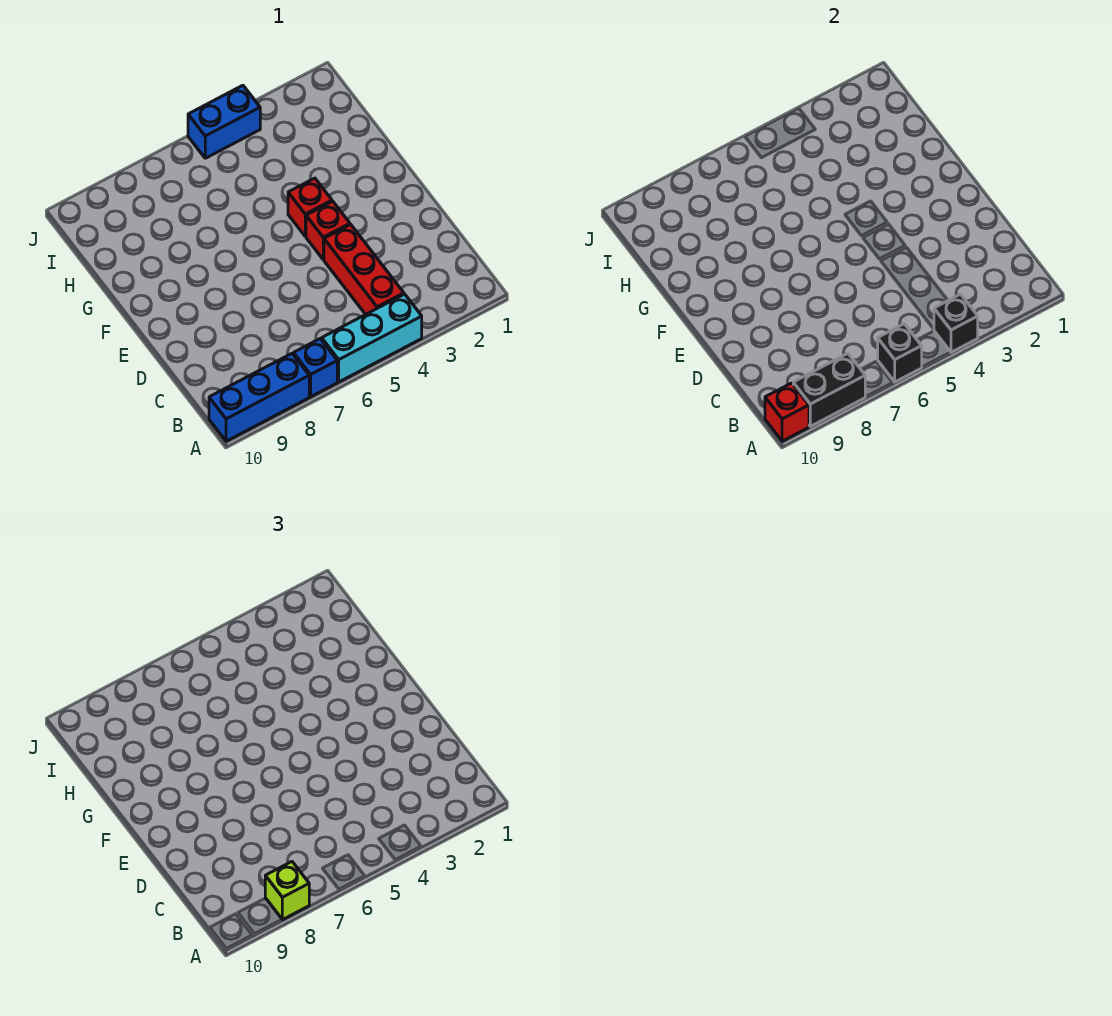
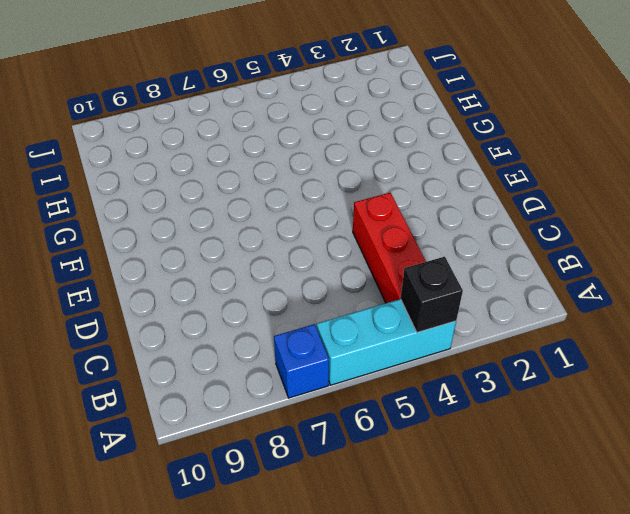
none -> blue 1x3 brick [209,354,309,441]
none -> red 1x1 brick [306,201,350,259]
none -> red 1x1 brick [288,178,332,236]

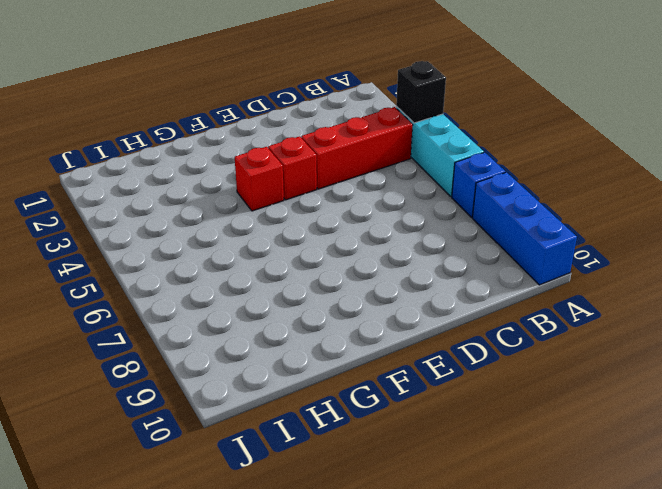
none -> blue 1x2 brick [188,85,260,158]
none -> black 1x1 brick [878,324,922,382]
none -> black 1x2 brick [793,354,865,426]

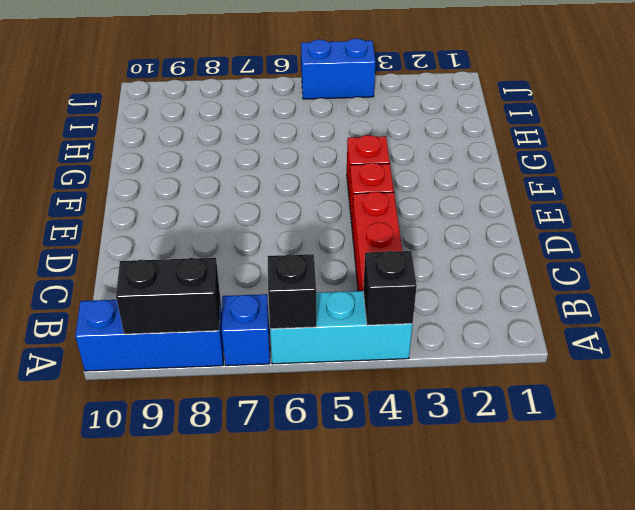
none -> red 1x1 brick [765,383,809,441]
none -> lime 1x1 brick [265,862,309,920]

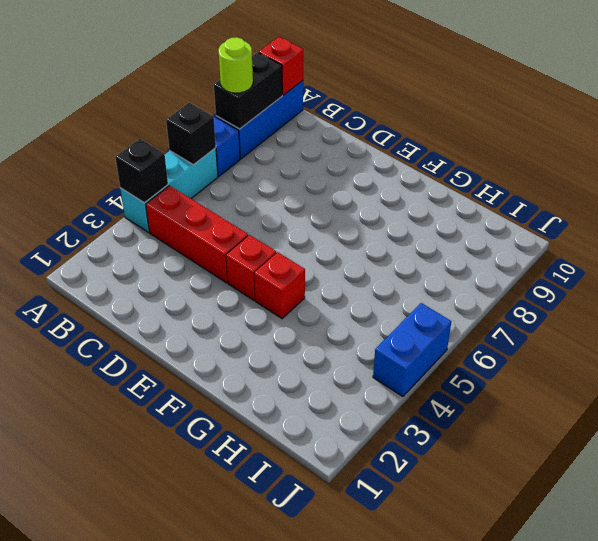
lime 1x1 round brick [219,37,253,93] -> lime 1x1 brick [265,862,309,920]

